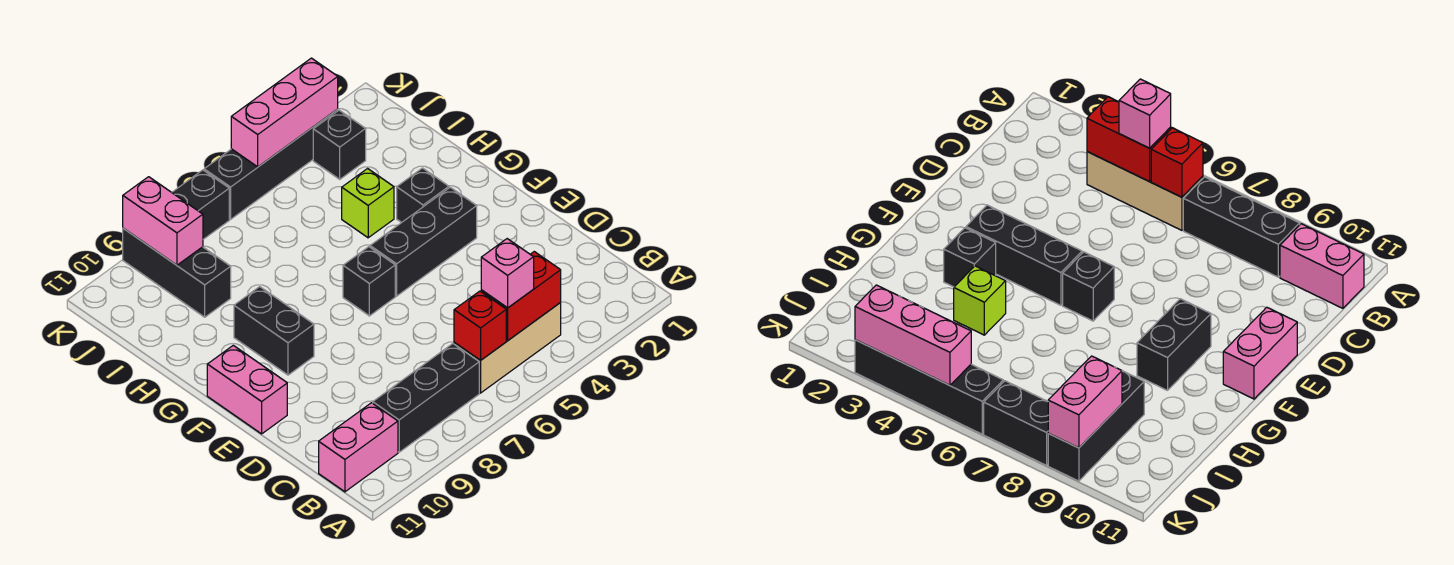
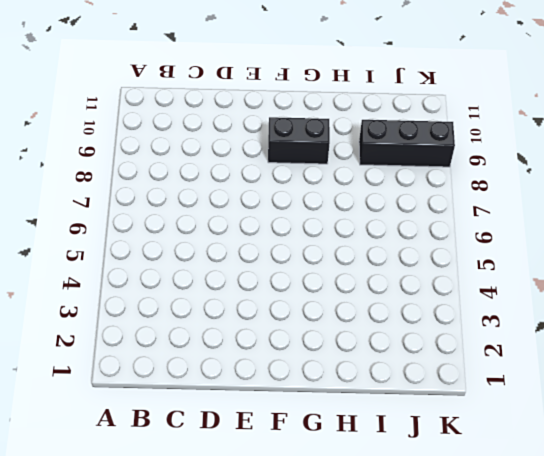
none -> tan 1x3 brick [454,303,561,393]
none -> black 1x3 brick [373,344,479,452]
none -> pink 1x2 brick [319,403,398,492]

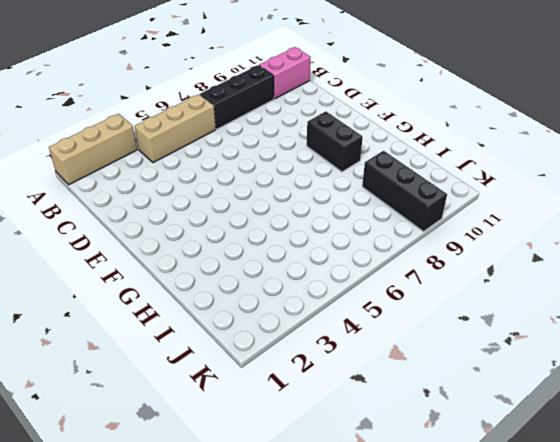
tan 1x3 brick [49,114,137,185] -> none
none -> pink 1x2 brick [207,345,287,434]
none -> black 1x3 brick [370,187,477,296]
none -> black 1x1 brick [343,247,395,316]

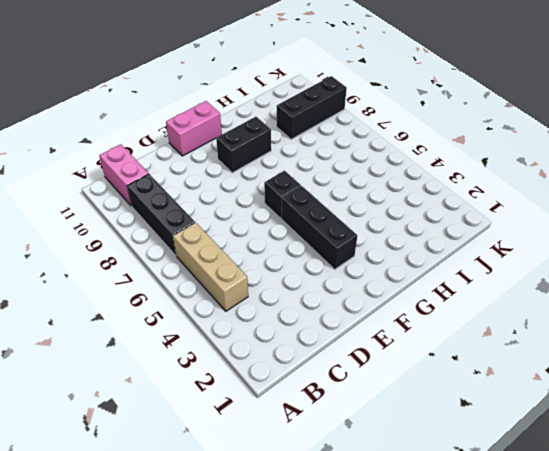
none -> black 1x1 brick [397,168,449,223]
none -> lime 1x1 brick [342,169,394,238]
none -> black 1x1 brick [313,110,366,179]

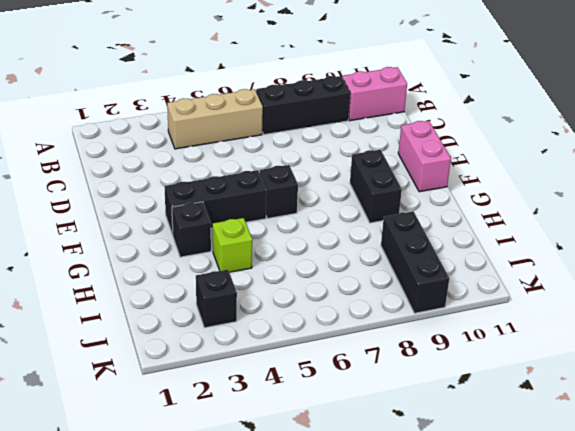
none -> black 1x4 brick [204,109,338,219]
none -> black 1x2 brick [172,170,229,239]
none -> red 1x2 brick [481,252,561,340]

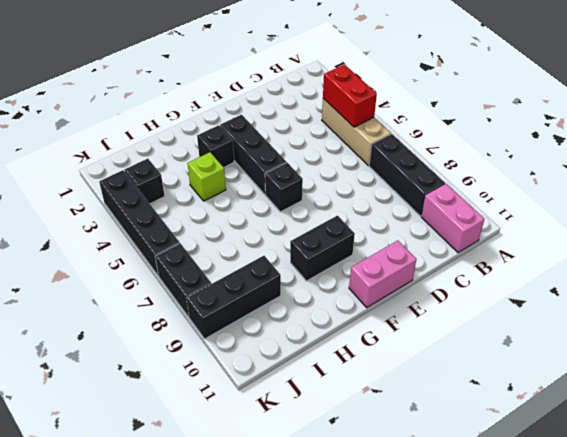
none -> red 1x1 brick [454,291,506,360]
none -> pink 1x2 brick [123,177,203,265]
none -> pink 1x3 brick [231,58,338,167]

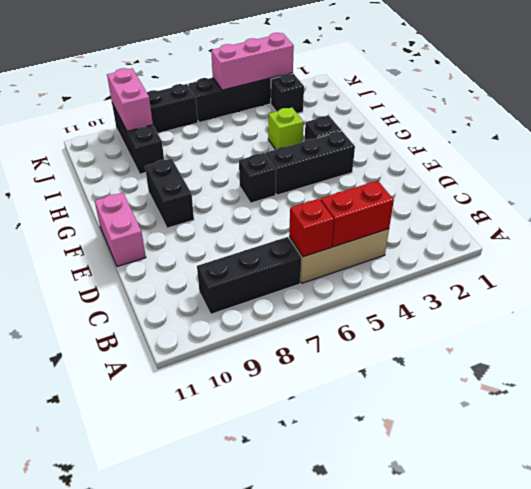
none -> pink 1x2 brick [319,403,398,492]
none -> pink 1x1 brick [481,239,534,308]

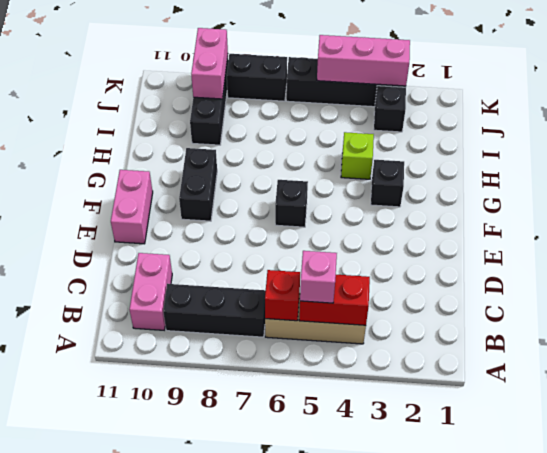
pink 1x2 brick [129,253,172,330] -> pink 1x2 brick turned to [319,403,398,492]
none -> black 1x3 brick [370,187,477,296]

